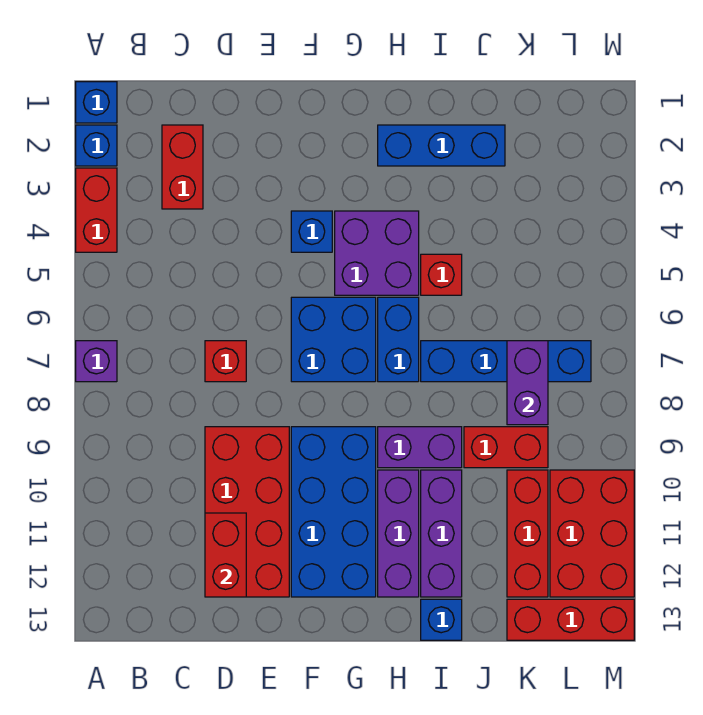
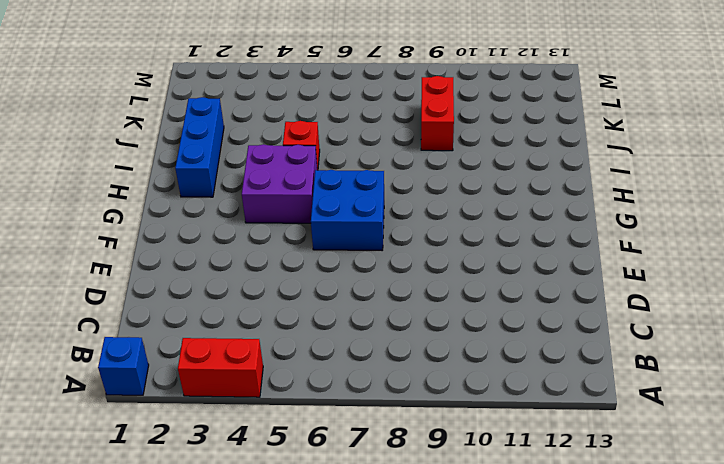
none -> blue 1x1 brick [76,125,117,166]
none -> purple 1x1 brick [76,341,117,382]
none -> red 1x2 brick [162,125,203,209]

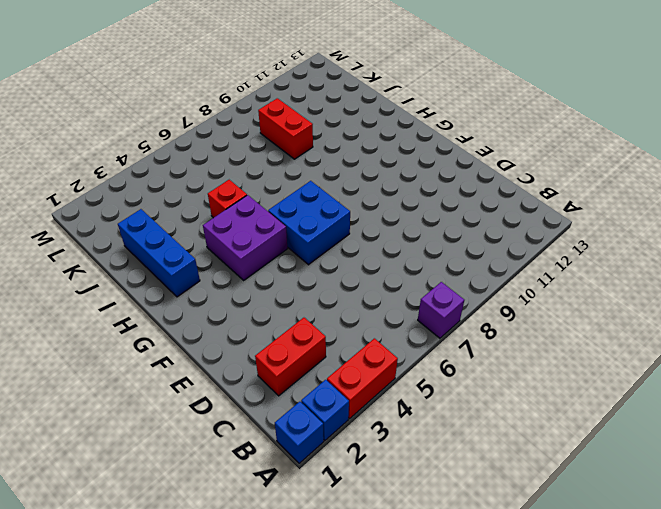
none -> red 1x1 brick [205,341,246,382]
none -> red 2x4 brick [205,427,289,597]
none -> blue 1x1 brick [291,211,332,252]

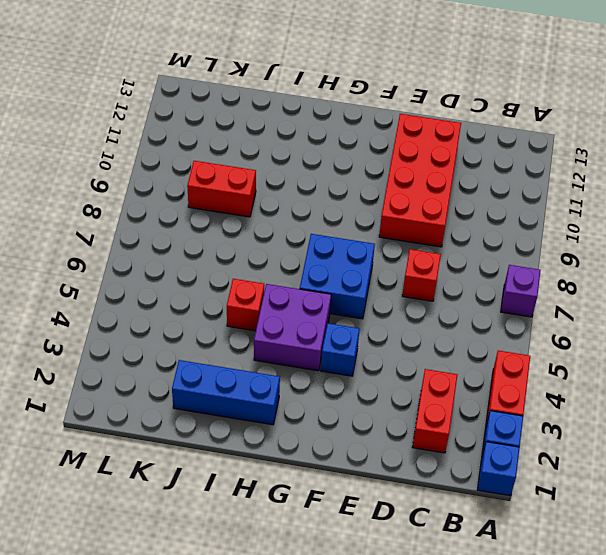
none -> blue 2x4 brick [291,427,376,597]
none -> blue 1x2 brick [378,297,419,382]
none -> purple 1x2 brick [378,427,462,468]

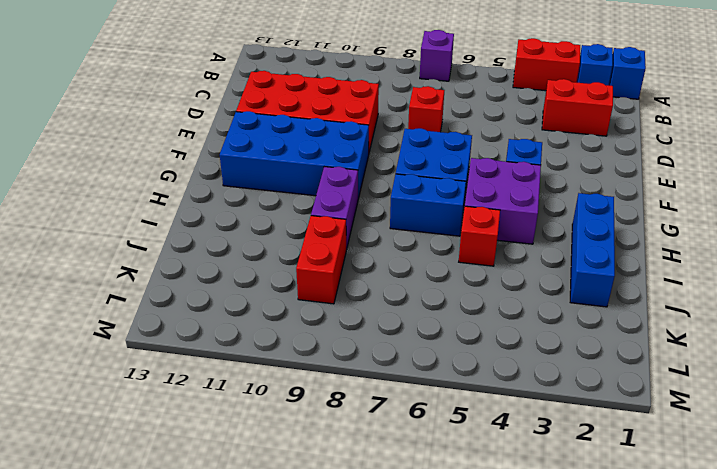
none -> purple 1x3 brick [378,470,419,597]
none -> blue 1x4 brick [421,341,591,382]
none -> purple 1x3 brick [421,470,462,597]

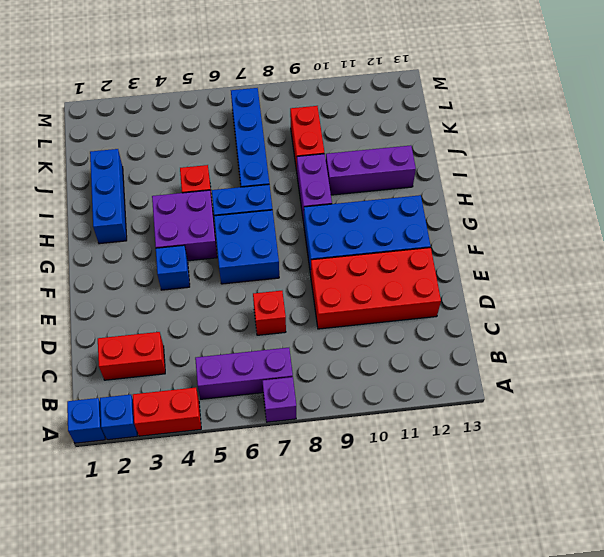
purple 1x3 brick [195,348,293,399] -> purple 1x3 brick moved to [378,470,419,597]
none -> blue 1x1 brick [421,599,462,640]
none -> red 1x3 brick [507,470,548,597]
none -> red 1x3 brick [507,599,634,640]

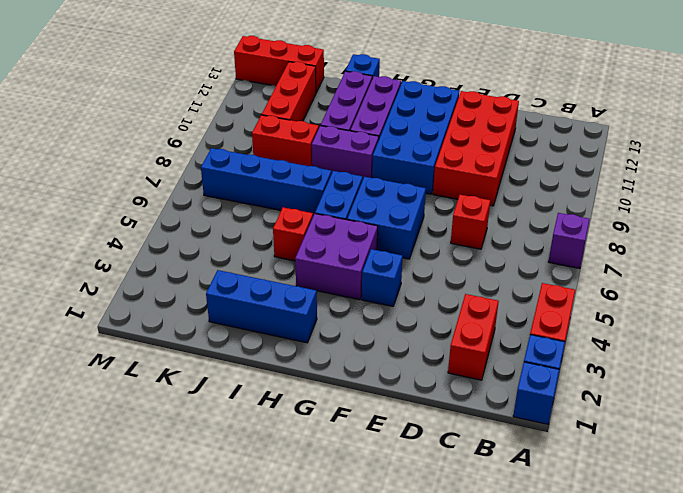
none -> red 2x3 brick [550,470,634,597]
none -> red 1x2 brick [205,513,246,597]
none -> purple 1x2 brick [507,341,548,425]

